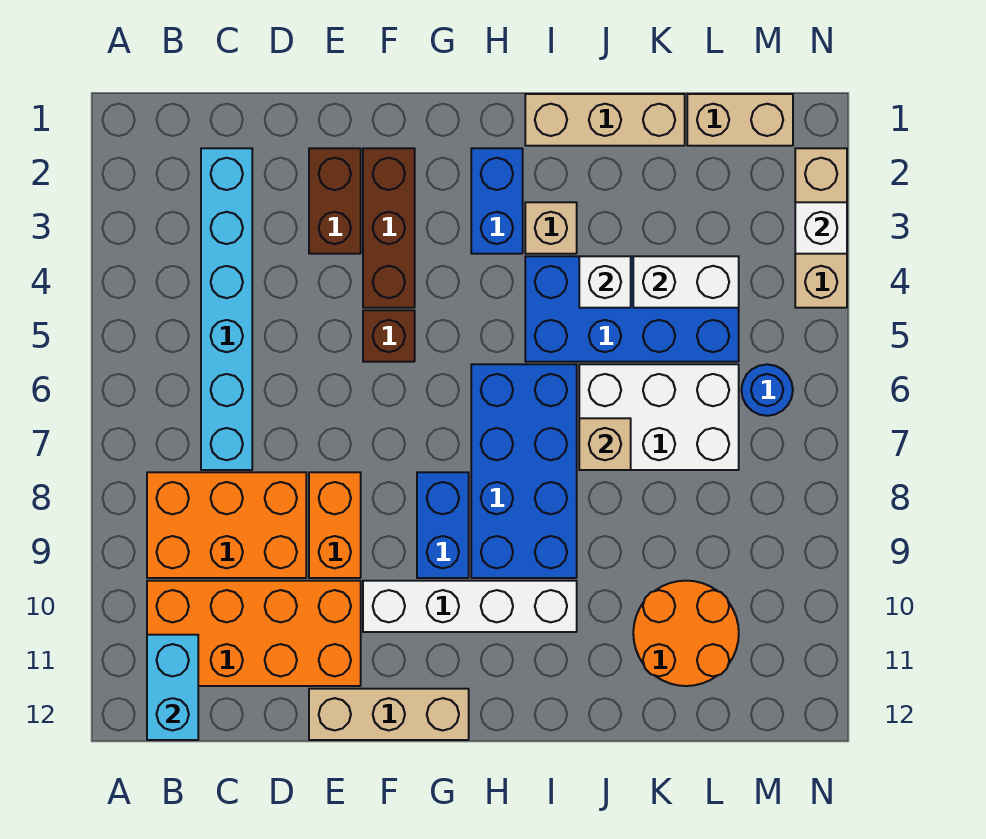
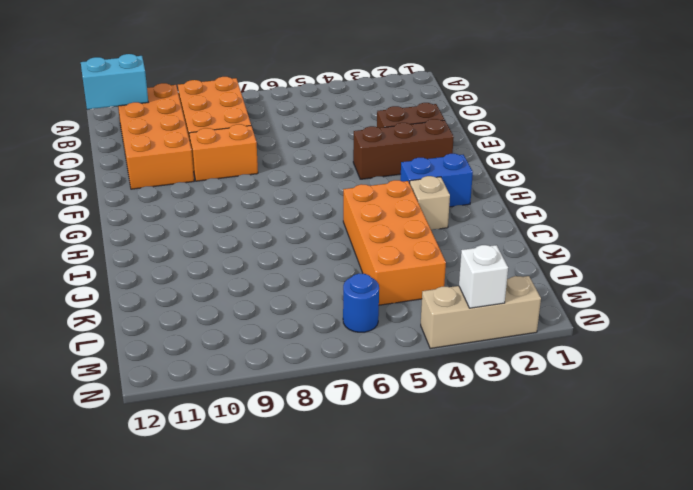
orange 2x4 brick [343,180,446,305] -> blue 2x4 brick [525,256,739,362]
none -> cyan 1x6 brick [201,148,252,470]
none -> tan 1x3 brick [309,689,469,740]
none -> brown 1x1 brick [363,310,415,362]

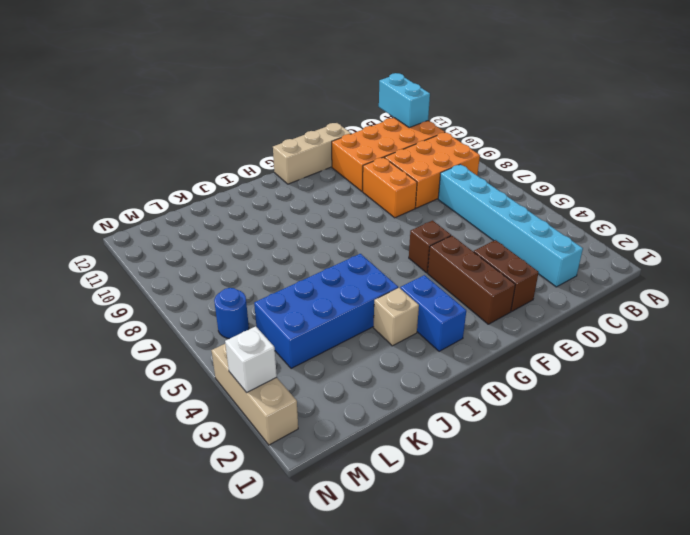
none -> white 1x4 brick [363,581,577,632]
none -> blue 1x2 brick [417,472,469,578]
none -> blue 2x4 brick [471,364,577,578]

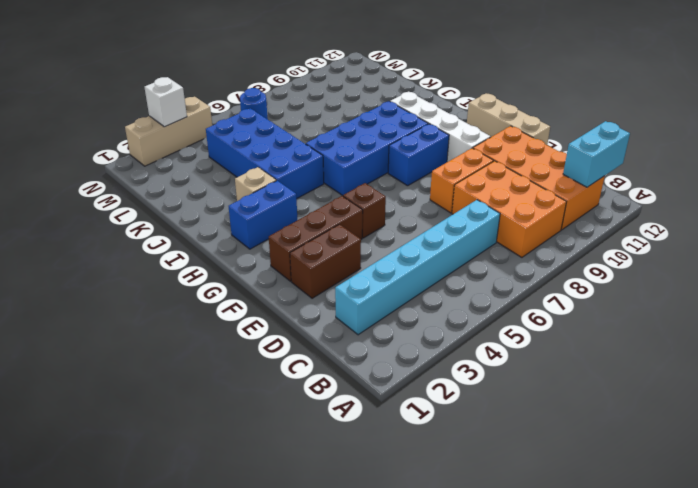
none -> tan 1x3 brick [525,94,685,146]
none -> white 2x3 brick [579,364,739,470]
none -> orange 2x2 round brick [633,581,739,686]

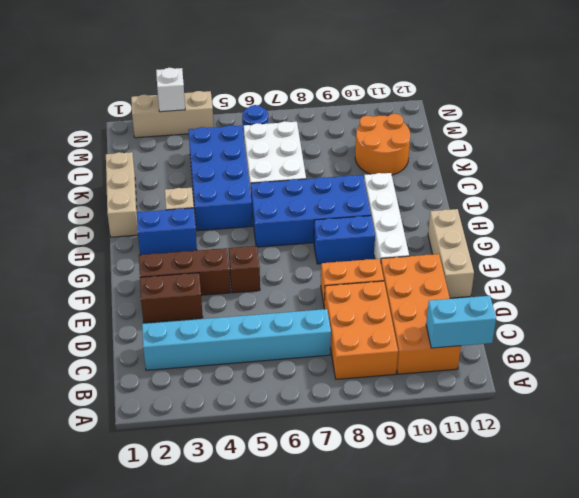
none -> tan 1x2 brick [687,94,793,146]
none -> white 1x1 brick [579,256,631,308]
none -> tan 1x1 brick [579,418,631,470]

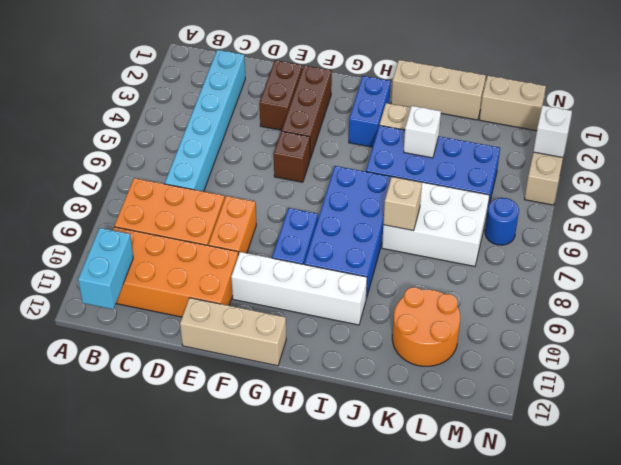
none -> white 1x2 brick [633,256,739,308]

